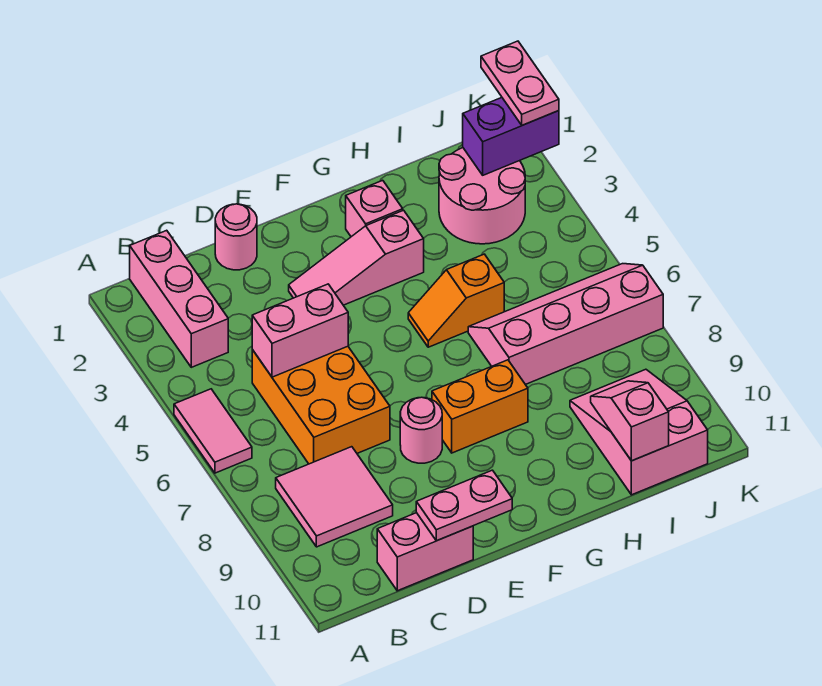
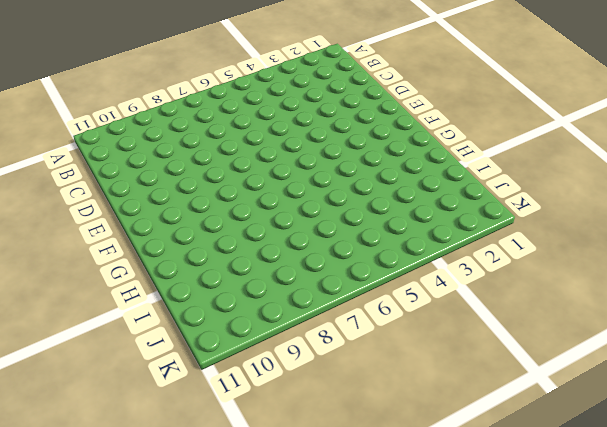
none -> pink 1x2 tile [174,389,252,473]
none -> pink 1x3 brick [130,230,228,367]
none -> pink 2x2 tile [276,447,393,547]

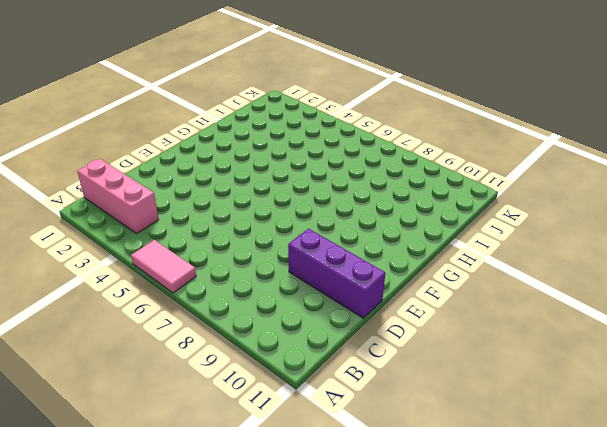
purple 1x3 brick [288,229,385,318] -> pink 1x2 brick [377,513,473,591]
none -> pink 2x2 tile [276,447,393,547]
none -> orange 2x3 brick [252,346,390,464]
none -> pink 1x1 round brick [215,204,257,270]

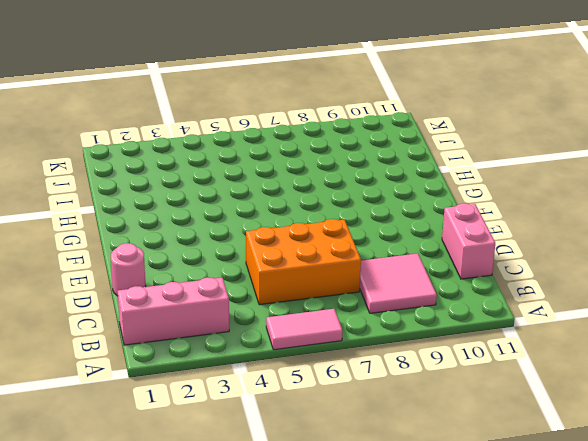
none -> pink 1x3 slope [289,210,424,305]
none -> pink 1x1 round brick [400,397,442,463]
none -> orange 1x2 brick [432,360,528,453]

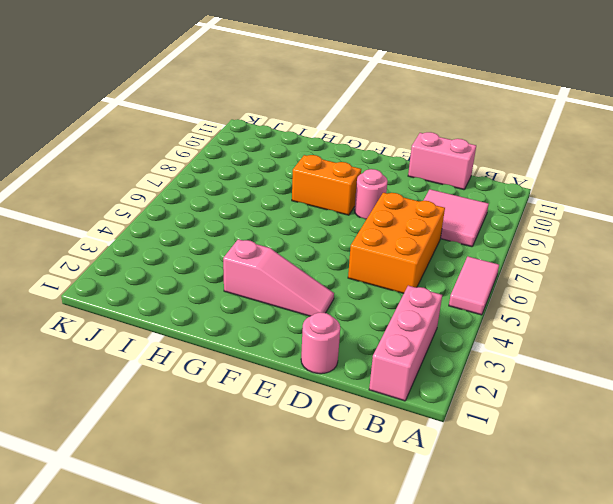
none -> pink 1x1 brick [346,180,403,237]
none -> orange 1x2 slope [408,254,504,347]
none -> pink 2x4 slope [468,264,663,385]

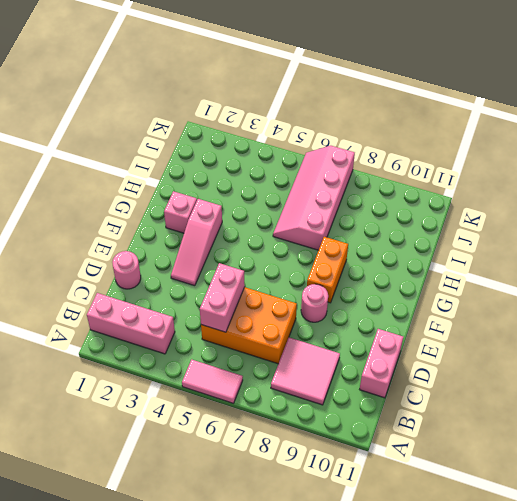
none -> orange 1x2 slope [408,254,504,347]
none -> pink 2x2 round brick [439,148,525,244]
none -> pink 2x3 slope [570,369,708,495]

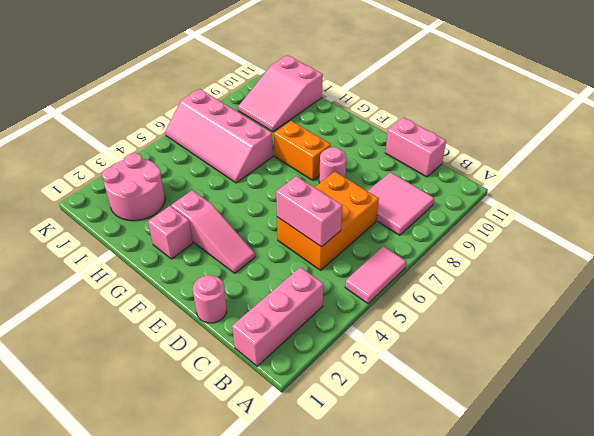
none -> orange 1x2 slope [408,254,504,347]
none -> pink 1x2 plate [416,470,512,541]
none -> pink 1x2 slope [591,381,669,461]

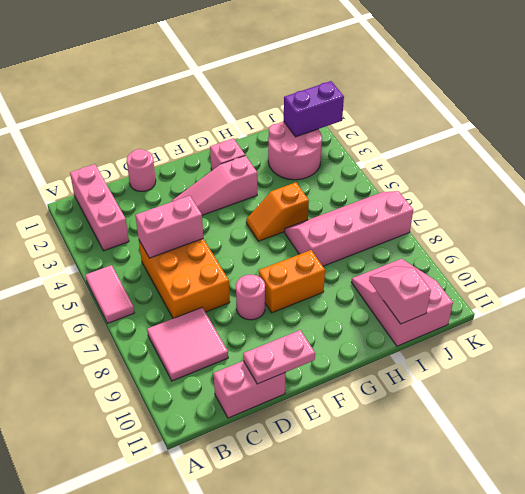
none -> pink 1x2 plate [481,41,559,125]

